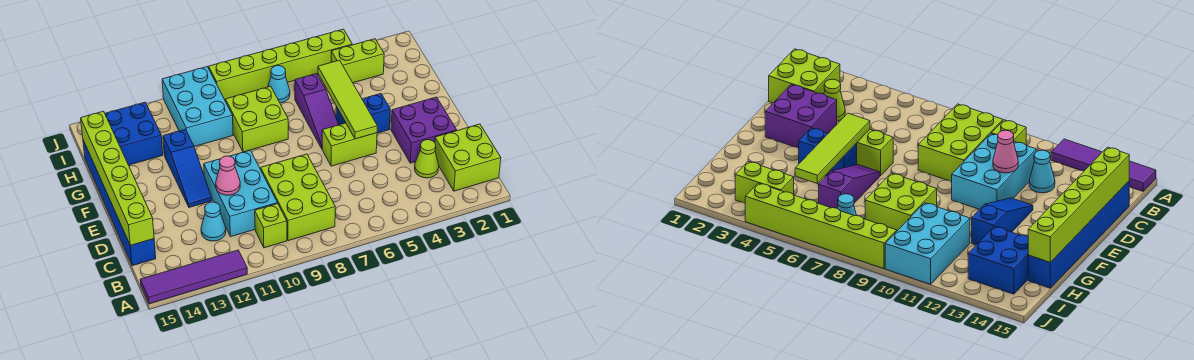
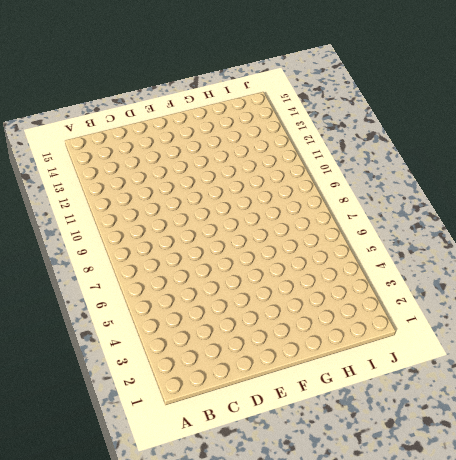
none -> purple 1x4 tile [140,250,247,304]
none -> lime 2x2 brick [435,124,501,191]
none -> lime 2x3 brick [261,154,335,241]

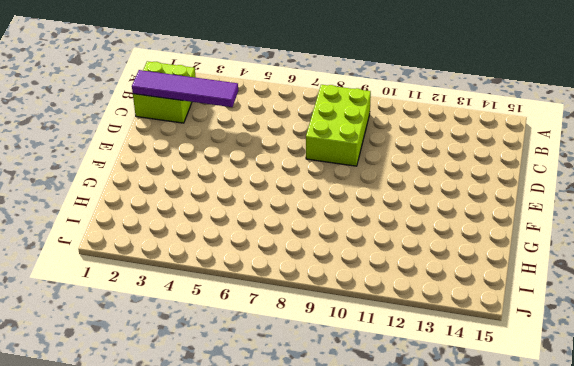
purple 1x4 tile [132,70,238,107] -> purple 1x4 tile moved to [140,250,247,304]
none -> lime 1x1 brick [255,203,287,248]
none -> lime 1x1 cone [415,140,439,178]
none -> cyan 2x3 brick [204,150,277,236]

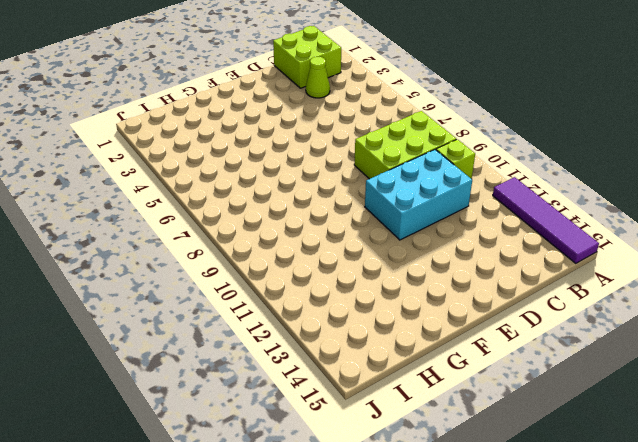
none -> cyan 1x1 cone [201,202,226,241]
none -> blue 1x6 brick [83,140,156,266]
none -> purple 2x2 brick [391,97,457,163]

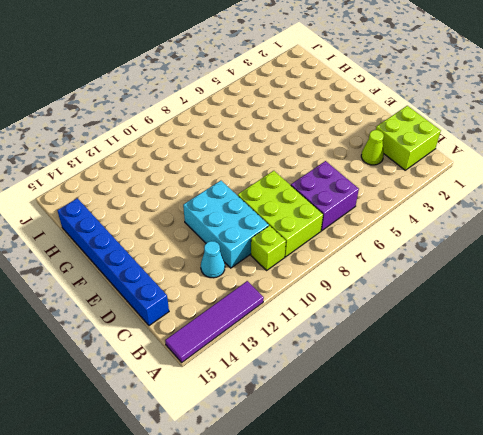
purple 2x2 brick [291,161,359,231] -> purple 2x2 brick moved to [391,97,457,163]
none -> lime 1x2 brick [322,123,377,166]
none -> blue 1x3 slope [163,129,212,207]
none -> blue 1x2 brick [336,94,390,133]

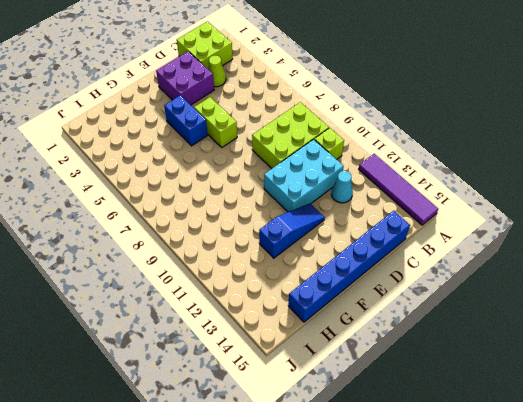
none -> purple 1x3 slope [295,74,339,148]
none -> lime 2x2 brick [225,86,288,152]
none -> cyan 2x3 brick [162,67,233,146]

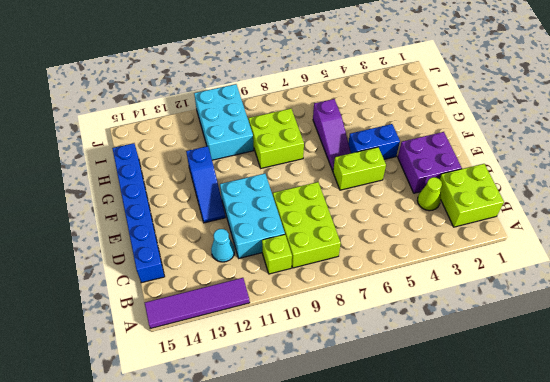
none -> blue 2x2 brick [105,102,163,165]
none -> lime 1x2 brick [331,39,384,83]
none -> cyan 1x1 cone [268,66,290,103]

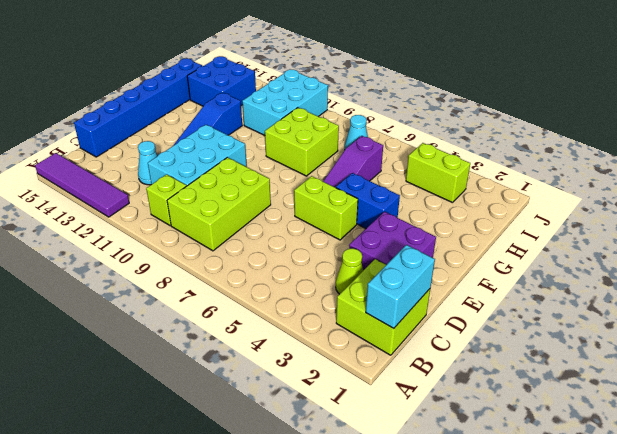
cyan 1x2 brick [366,245,435,328] -> none
none -> lime 1x6 brick [209,29,352,100]
none -> lime 1x6 brick [81,111,154,245]
none -> pink 1x1 cone [216,156,240,195]

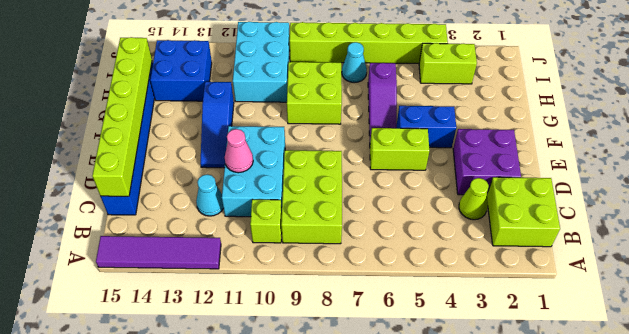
none -> lime 1x4 tile [318,60,377,139]

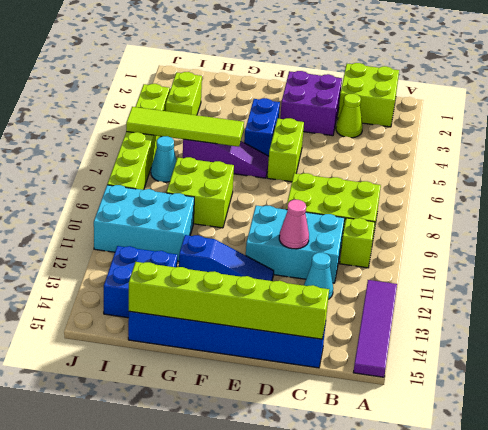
lime 1x4 tile [126,107,244,147] -> lime 1x4 tile moved to [318,60,377,139]

